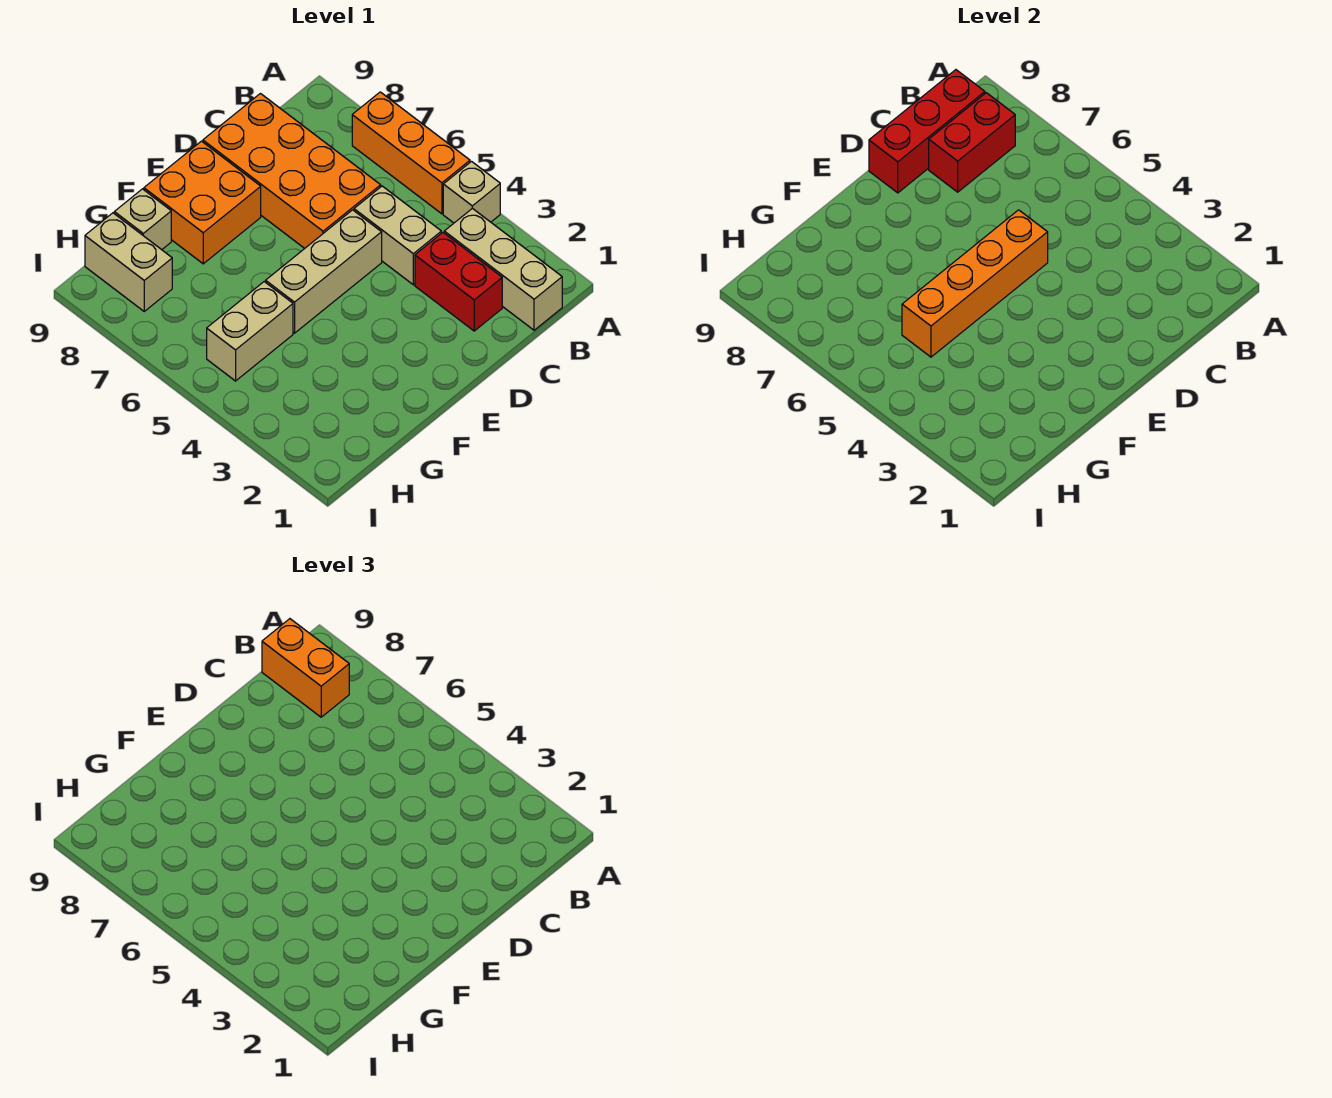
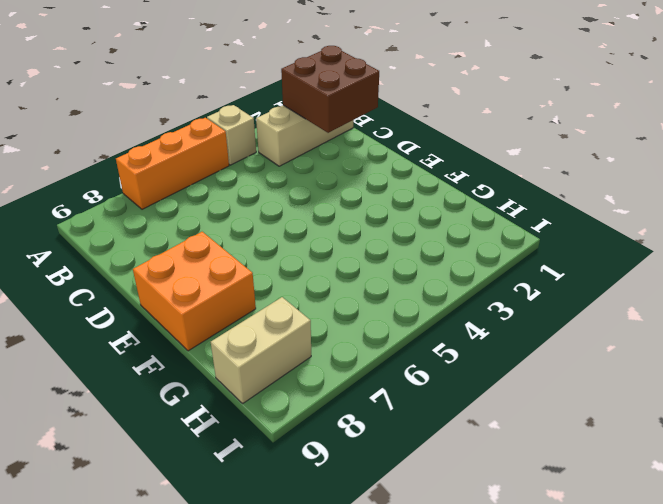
brown 2x2 brick [281,46,379,133] -> none
none -> red 1x2 brick [415,233,502,331]
none -> tan 1x2 brick [354,186,441,285]
none -> orange 2x4 brick [203,94,381,248]

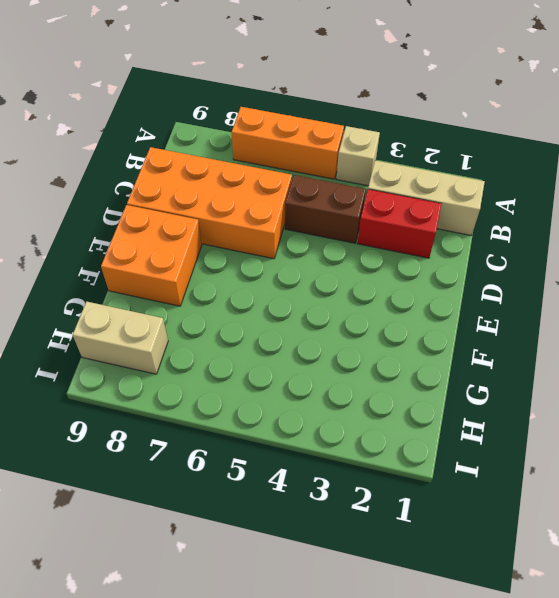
brown 1x2 brick [285,175,366,243] -> tan 1x2 brick [354,186,441,285]
none -> tan 1x3 brick [266,210,382,333]
none -> tan 1x2 brick [207,282,293,381]
none -> tan 1x1 brick [114,189,171,250]

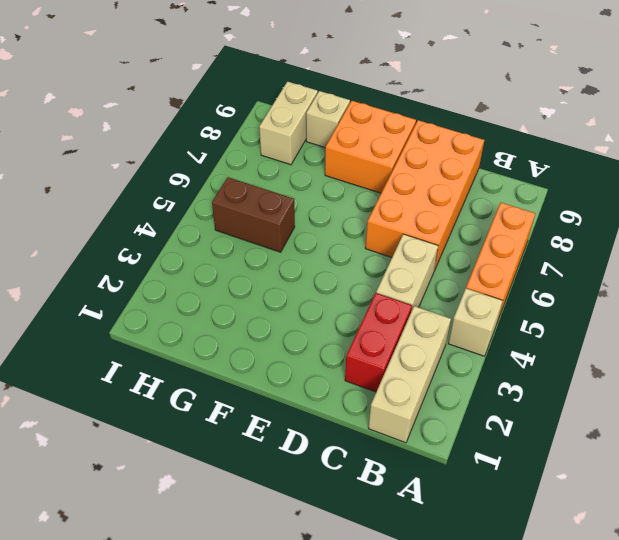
brown 1x2 brick [212,177,295,252] -> tan 1x2 brick [207,282,293,381]
none -> tan 1x3 brick [266,210,382,333]
none -> red 1x2 brick [929,93,1015,192]
none -> red 1x3 brick [869,70,985,193]

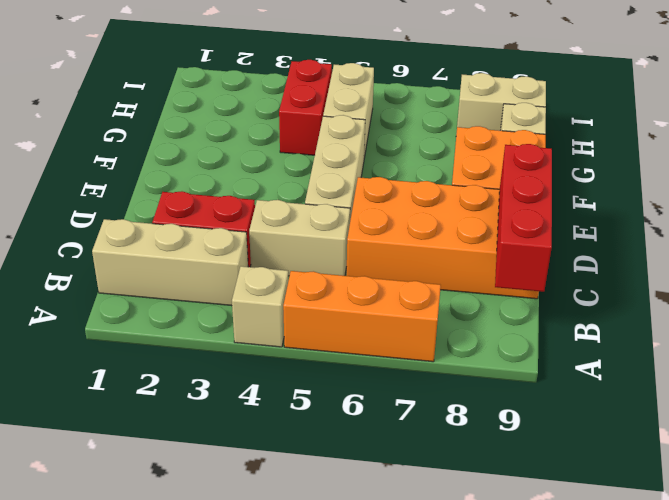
red 1x2 brick [279,60,332,155] -> red 1x2 brick moved to [929,93,1015,192]
none -> orange 1x4 brick [902,210,1048,357]
none -> orange 1x2 brick [262,619,349,717]

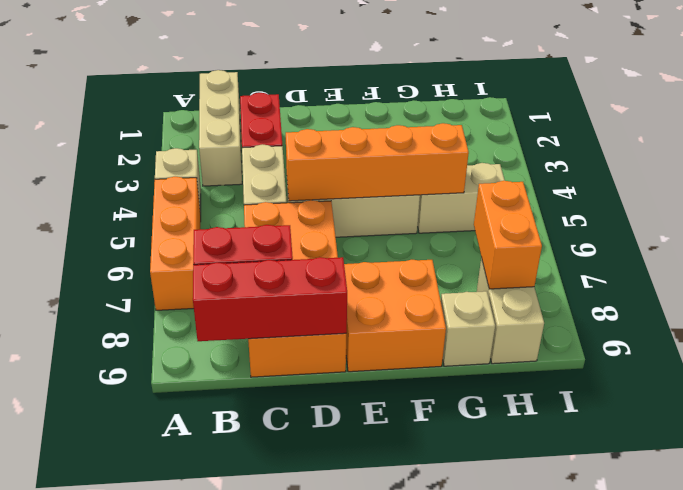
orange 1x2 brick [474,181,542,289] -> orange 1x2 brick moved to [262,619,349,717]

